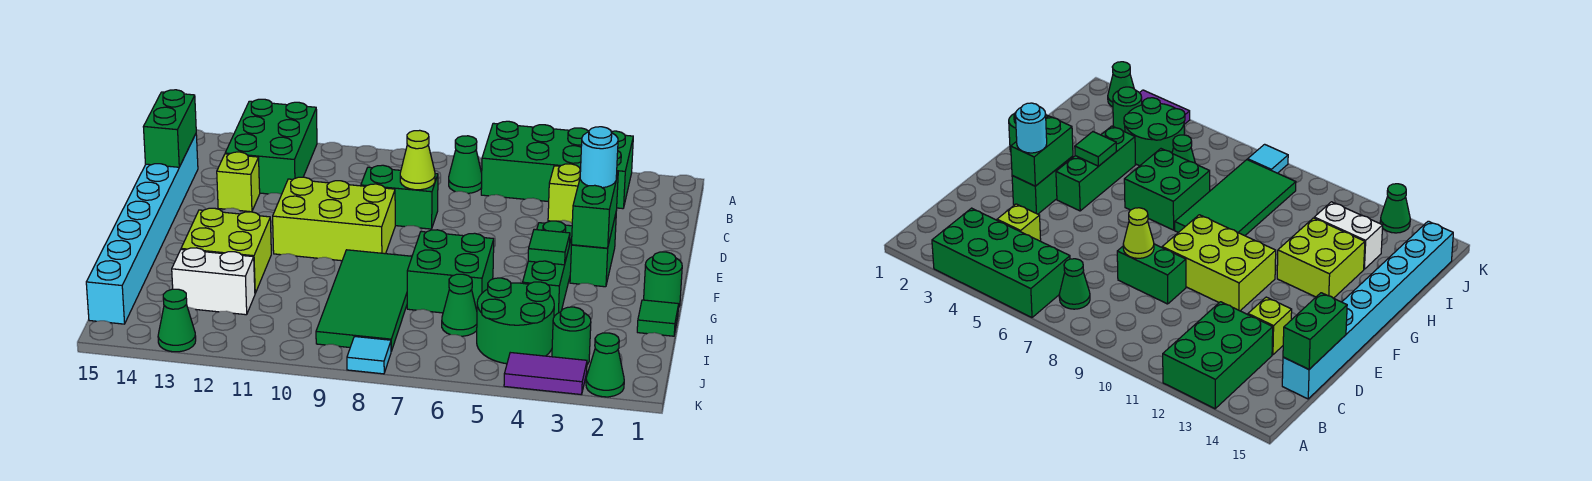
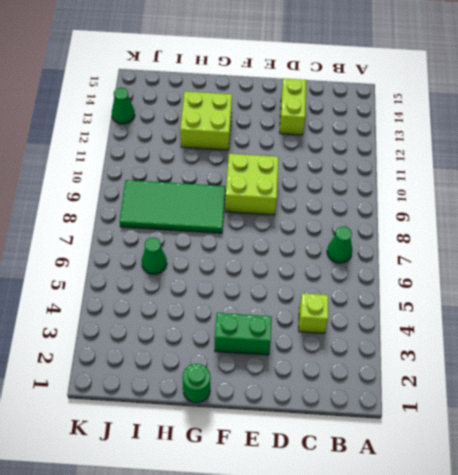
lime 1x2 brick [280,78,306,135] -> lime 1x1 brick [217,152,260,212]
lime 2x2 brick [225,154,279,215] -> lime 2x3 brick [273,177,395,261]
none -> green 2x4 brick [481,121,633,209]
none -> green 2x3 brick [225,99,317,194]
none -> cyan 1x8 brick [86,134,198,324]

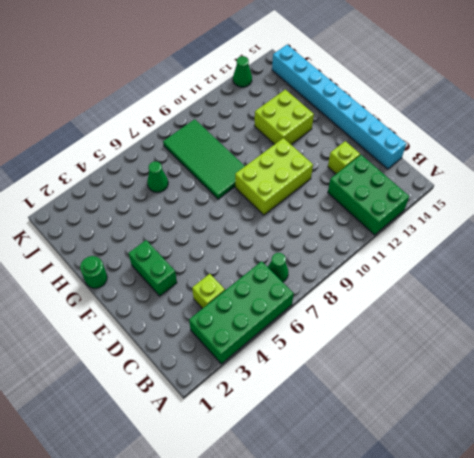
none -> green 1x2 brick [361,165,438,229]
none -> green 1x3 brick [523,221,572,316]
none -> green 2x2 brick [407,230,494,313]

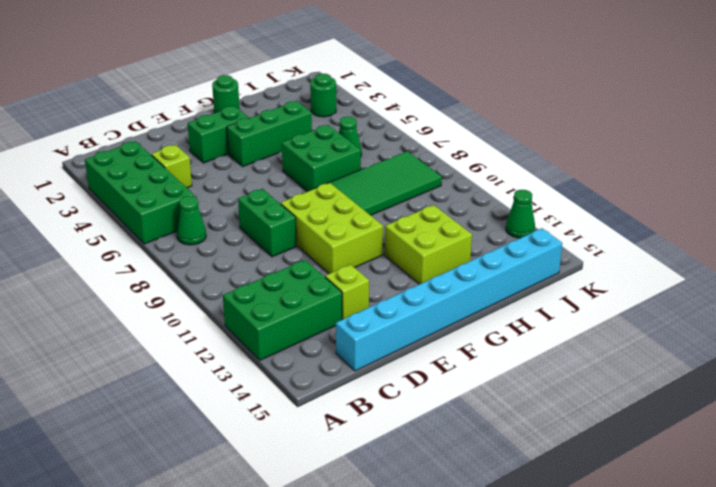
none -> green 1x1 tile [637,300,679,336]
none -> green 2x2 round brick [477,278,554,364]
none -> white 1x2 brick [172,248,255,315]

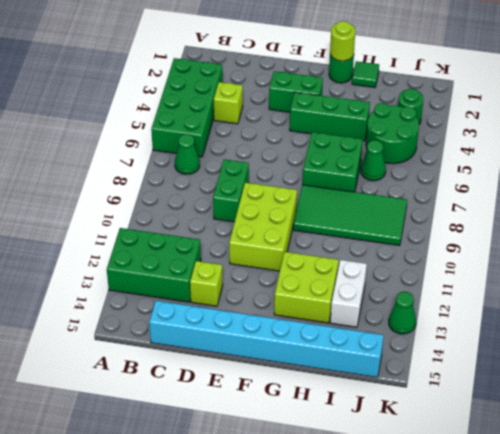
lime 1x1 round brick [330,21,355,61] -> none
none -> green 1x1 cone [586,333,624,397]
none -> purple 1x2 tile [504,353,587,395]
none -> cyan 1x1 tile [347,336,391,374]

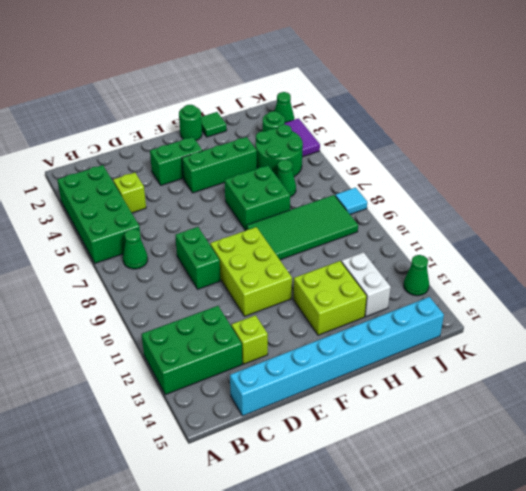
none -> green 1x2 brick [144,90,196,167]
none -> lime 1x1 cone [400,130,435,190]
none -> green 1x2 brick [572,171,618,248]

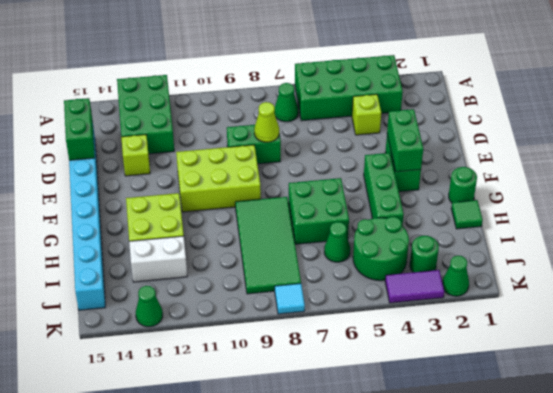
none -> green 1x1 tile [528,229,570,265]
none -> cyan 1x1 round brick [580,127,618,188]

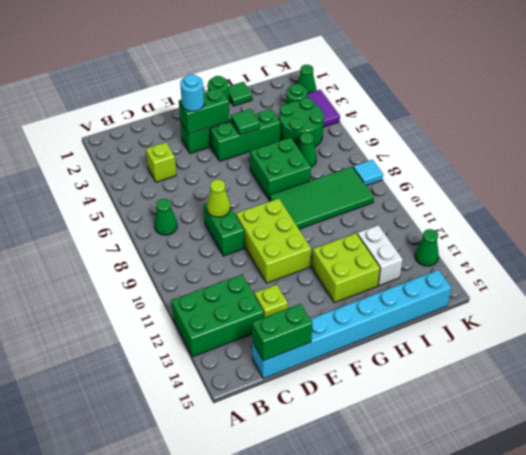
none -> green 2x4 brick [481,121,633,209]

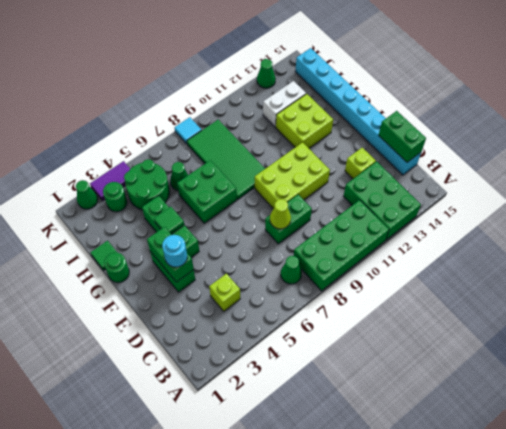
green 2x4 brick [294,200,389,291] -> green 2x4 brick moved to [481,121,633,209]

